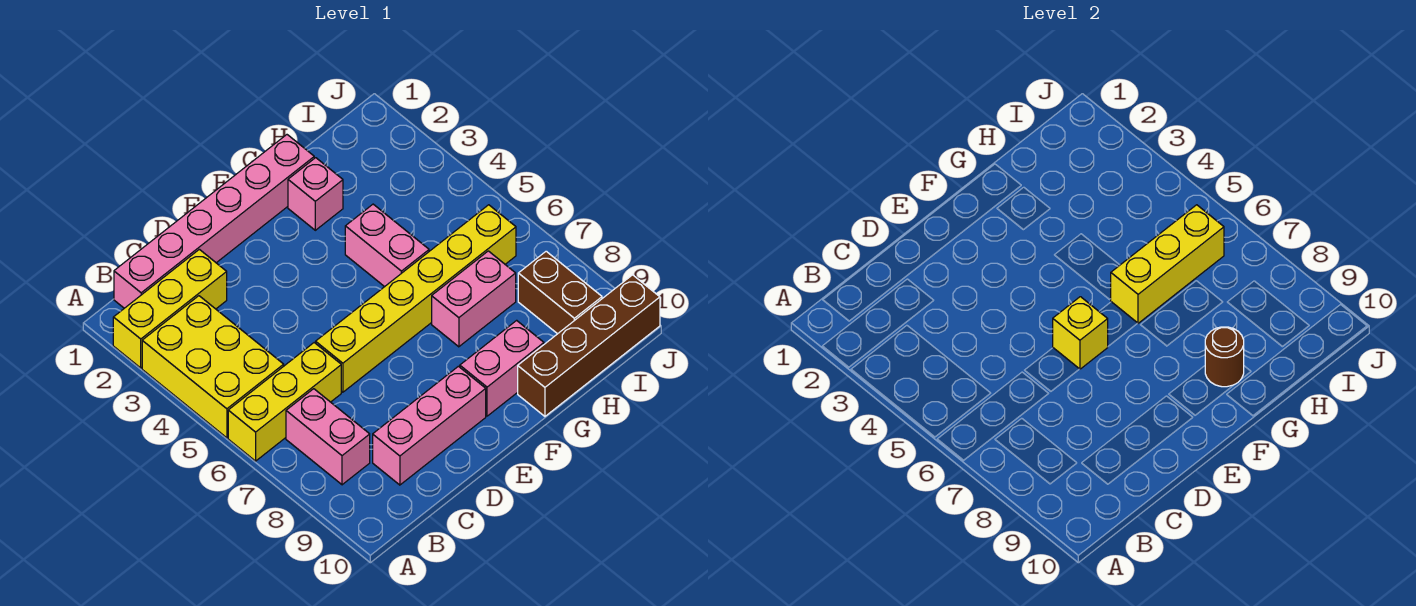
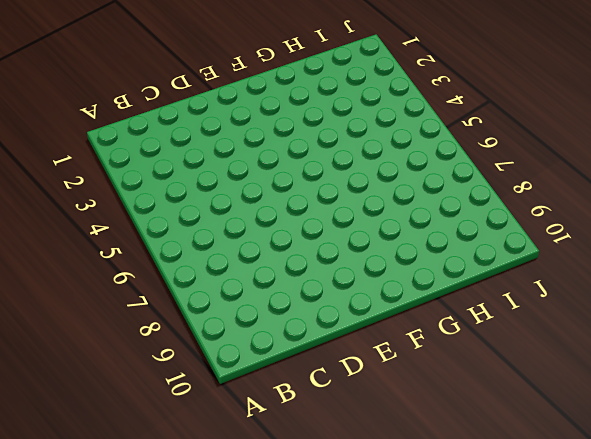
none -> yellow 1x3 brick [113,249,227,368]
none -> yellow 2x3 brick [142,296,284,438]
none -> yellow 1x3 brick [228,343,341,461]

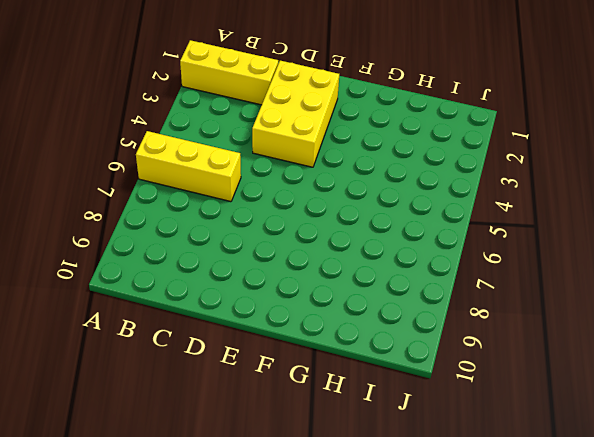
yellow 2x3 brick [252,61,339,167] -> yellow 2x3 brick moved to [142,296,284,438]
none -> pink 1x6 brick [114,135,314,308]
none -> pink 1x2 brick [286,389,370,485]
none -> pink 1x3 brick [373,366,486,485]

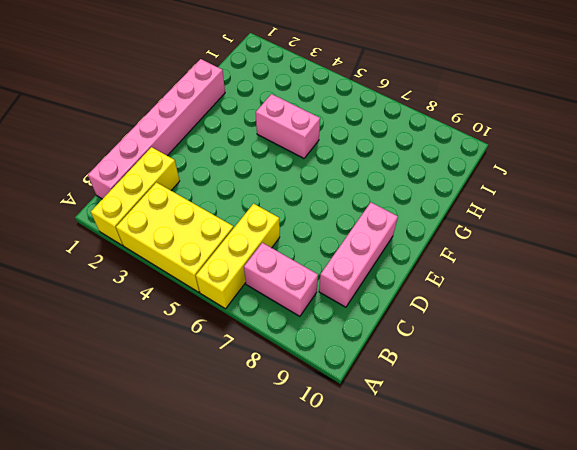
none -> yellow 1x6 brick [316,205,516,392]
none -> pink 1x2 brick [460,320,544,416]
none -> pink 1x1 brick [288,158,343,230]

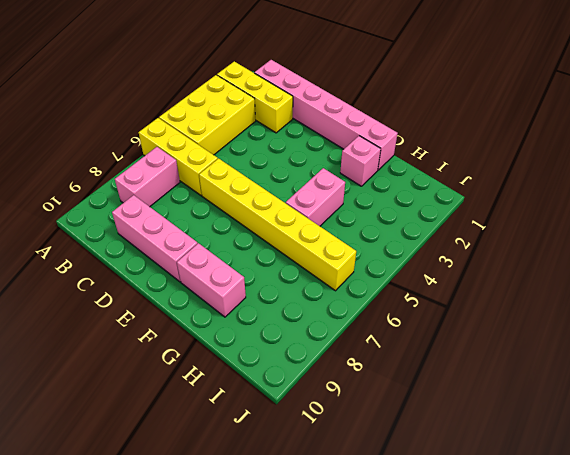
none -> pink 1x2 brick [432,251,516,347]
none -> brown 1x4 brick [518,275,660,416]
none -> brown 1x2 brick [518,251,602,334]

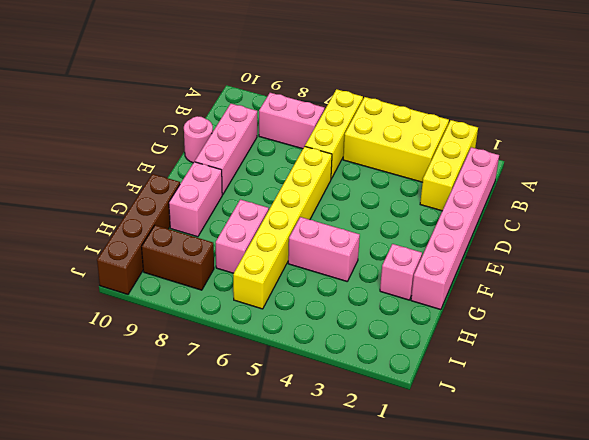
pink 1x1 round brick [184,116,213,163] -> none
none -> yellow 1x1 brick [1053,297,1108,369]
none -> yellow 1x3 brick [1111,205,1224,323]
none -> brown 1x1 round brick [1205,327,1244,387]

